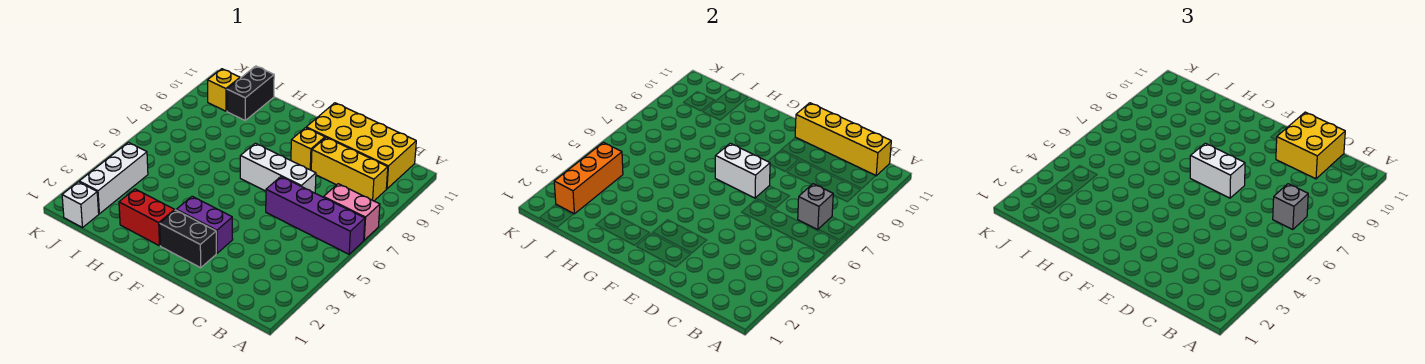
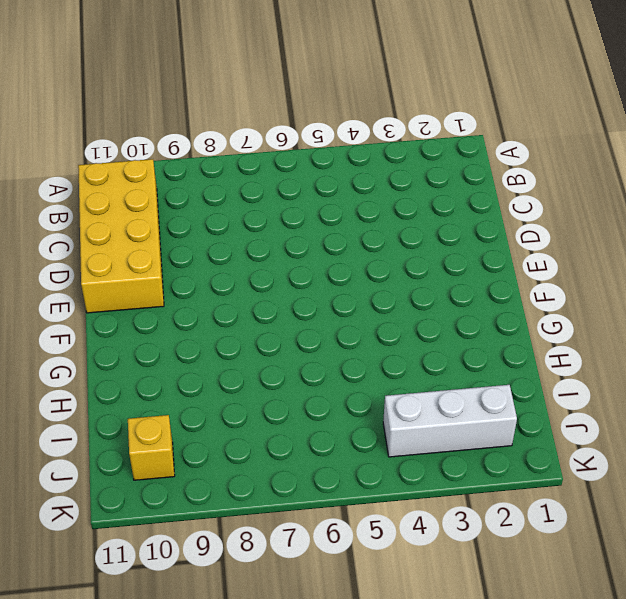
none -> purple 1x4 brick [266,177,365,254]
none -> pink 1x2 brick [324,184,380,240]
none -> yellow 1x3 brick [311,137,388,201]

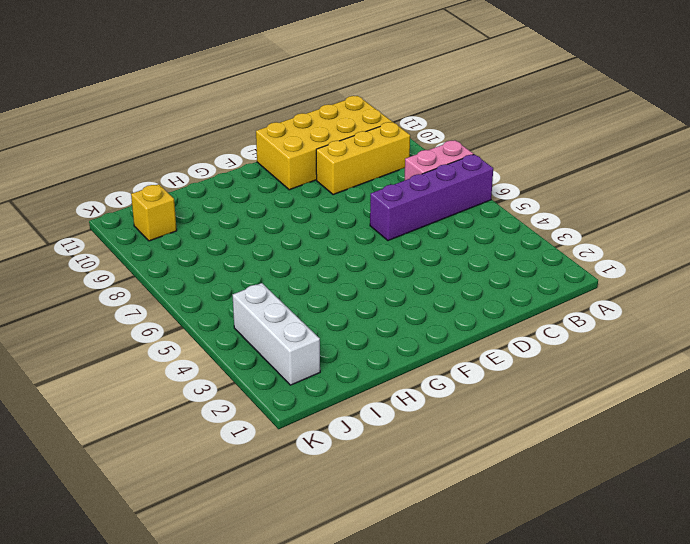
none -> white 1x3 brick [240,143,316,193]
none -> black 1x2 brick [160,210,216,268]
none -> purple 1x2 brick [176,196,233,253]

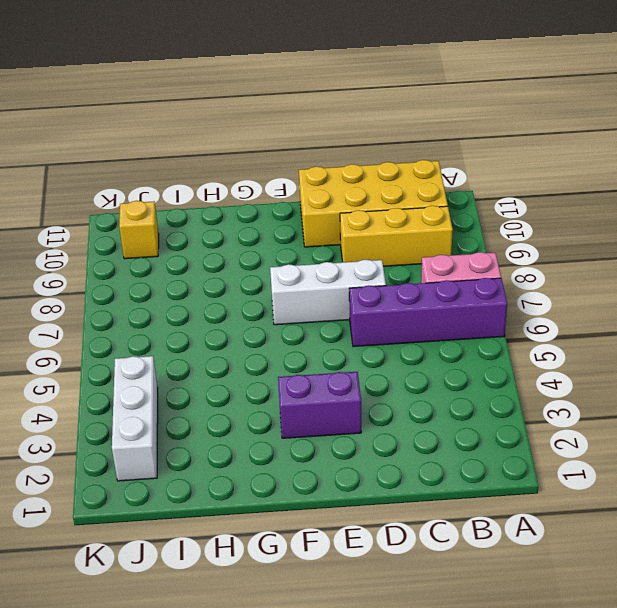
none -> black 1x2 brick [160,210,216,268]
none -> yellow 1x1 brick [291,128,325,170]
none -> red 1x2 brick [119,189,175,246]

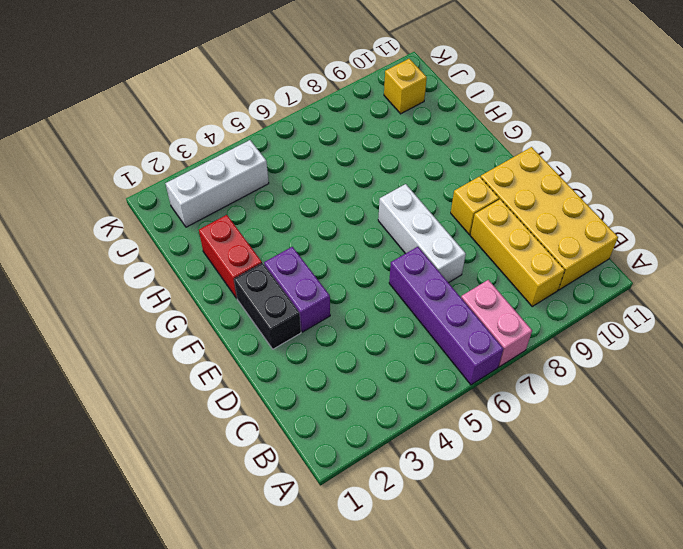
none -> black 1x2 brick [227,66,274,120]
none -> white 1x1 brick [62,182,99,228]
none -> grey 1x1 brick [798,184,833,230]

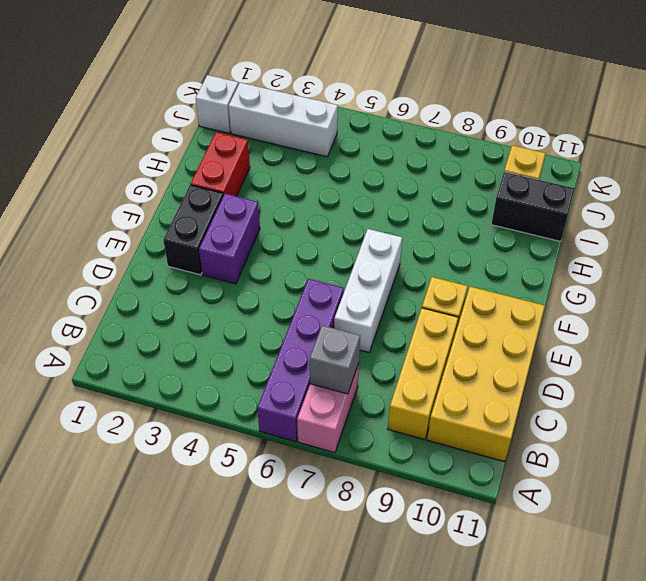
none -> yellow 1x4 brick [795,103,891,176]
none -> white 1x2 brick [715,143,770,198]
none -> orange 1x3 brick [554,142,623,214]

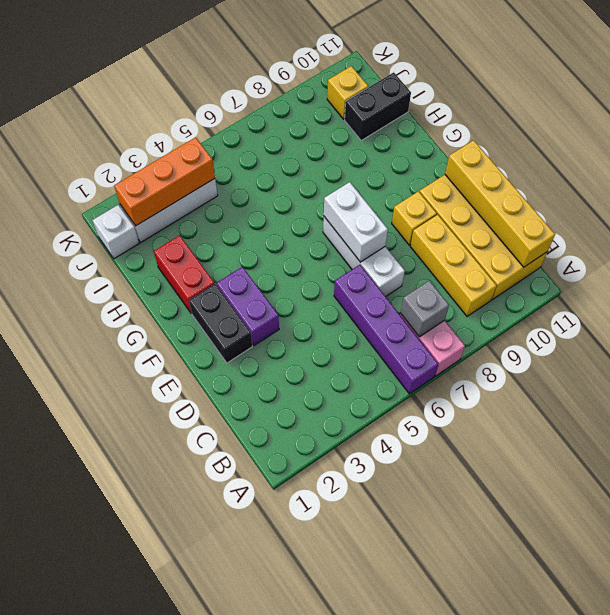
none -> grey 1x1 brick [1273,184,1308,230]
none -> yellow 2x2 brick [1276,112,1345,179]
none -> white 1x2 brick [1190,143,1245,198]

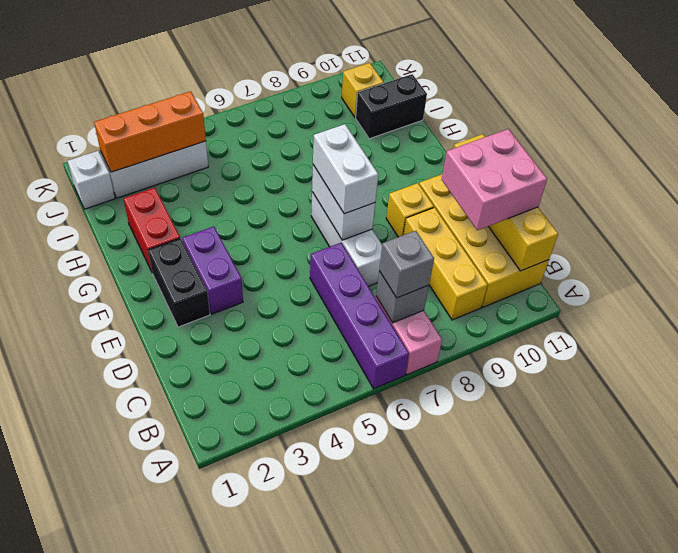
pink 2x2 brick [442,129,547,230] -> yellow 2x2 brick [1276,112,1345,179]

